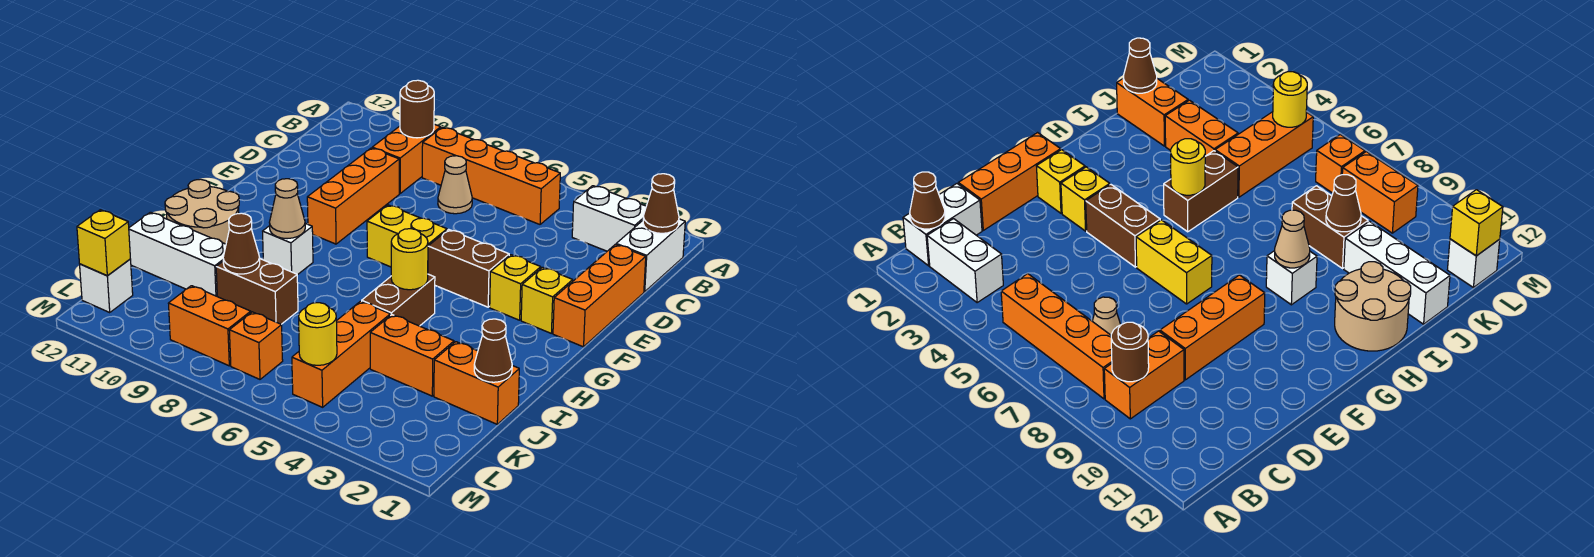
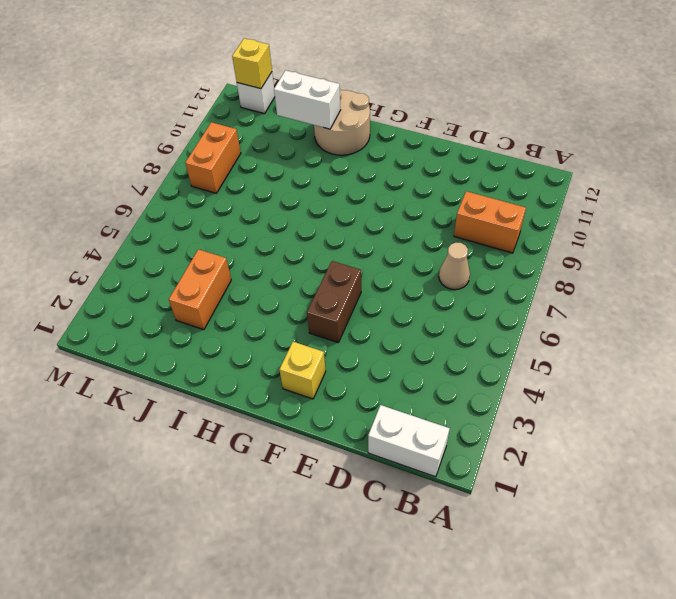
white 1x2 brick [274,70,340,129] -> white 1x2 brick turned to [572,186,646,251]
none -> orange 1x4 brick [422,127,560,224]
none -> orange 1x3 brick [553,244,646,347]
none -> orange 1x3 brick [307,148,399,244]
none -> yellow 1x1 brick [490,255,541,320]

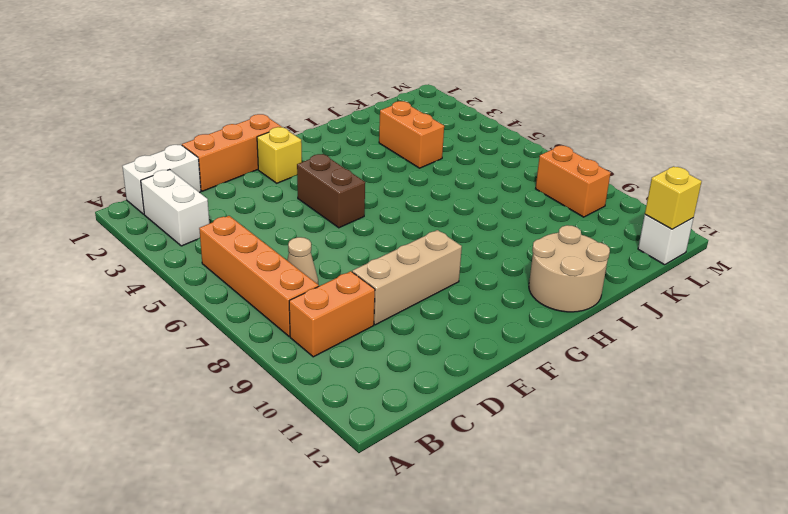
tan 1x3 brick [352,230,462,325] -> orange 1x3 brick [307,148,399,244]
none -> yellow 1x1 brick [490,255,541,320]
none -> yellow 1x2 brick [367,205,447,267]
none -> brown 1x2 brick [362,274,435,326]
none -> white 1x1 brick [263,223,313,275]

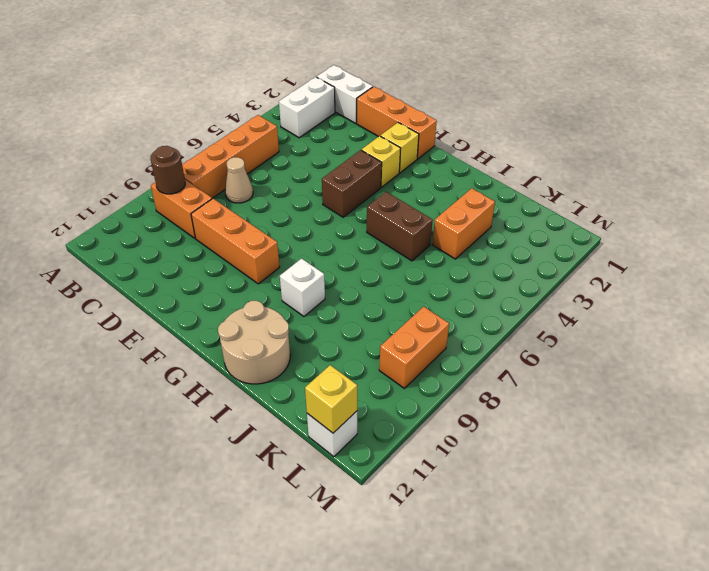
none -> yellow 1x2 brick [367,205,447,267]
none -> orange 1x2 brick [434,342,519,424]
none -> orange 1x3 brick [292,301,390,407]
none -> brown 1x2 brick [216,259,298,324]

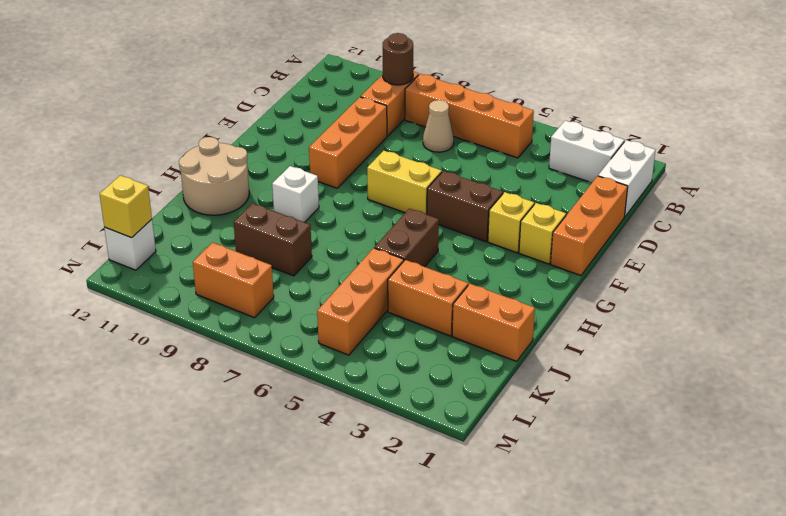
none -> white 1x3 brick [129,212,226,296]
none -> orange 1x1 brick [229,312,283,379]
none -> brown 1x1 cone [643,174,679,233]
none -> yellow 1x1 round brick [391,229,428,290]

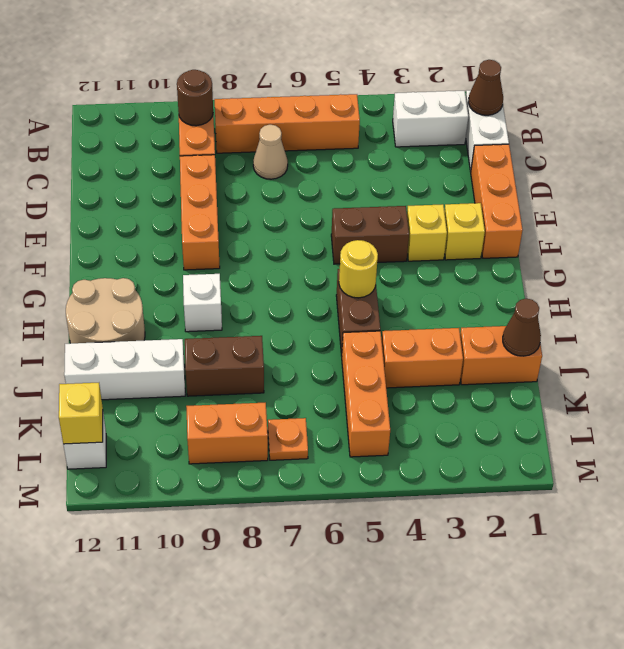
orange 1x1 plate [268,418,308,460] -> orange 1x1 brick [229,312,283,379]
none -> yellow 1x2 brick [367,205,447,267]
none -> tan 1x1 cone [269,179,305,239]
none -> brown 1x1 cone [223,213,260,274]
none -> yellow 1x1 round brick [299,303,337,365]

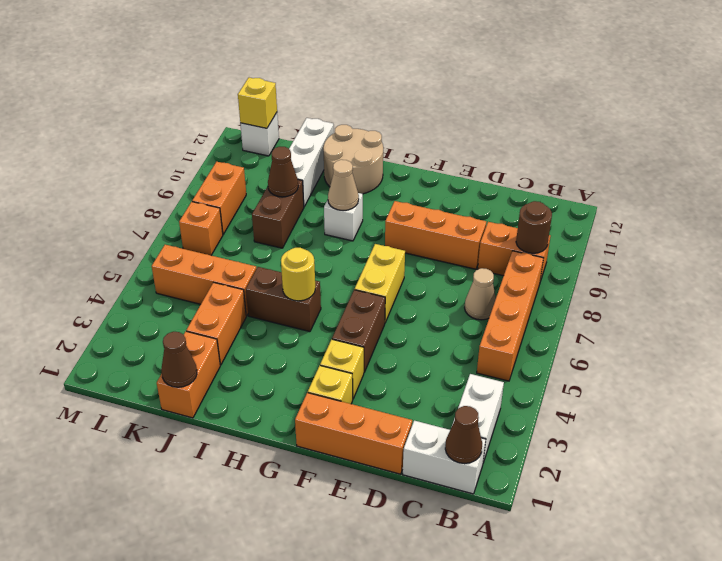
none -> yellow 1x1 round brick [299,303,337,365]

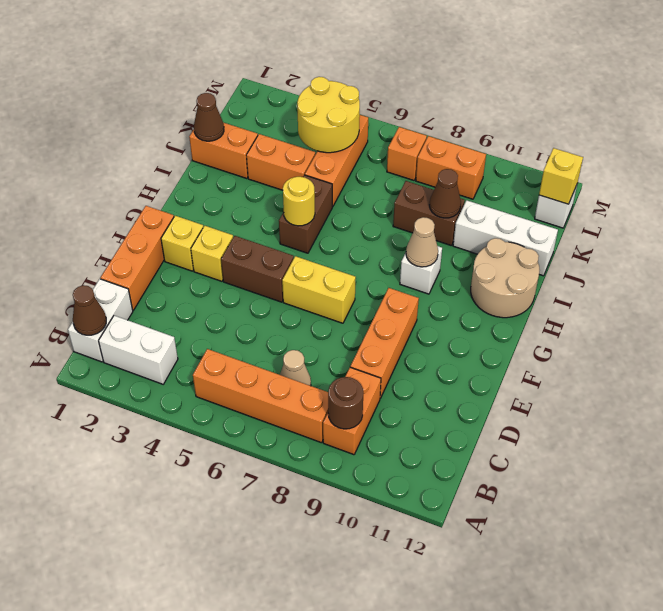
yellow 2x2 round brick [297,77,360,153] -> yellow 1x1 round brick [299,303,337,365]

